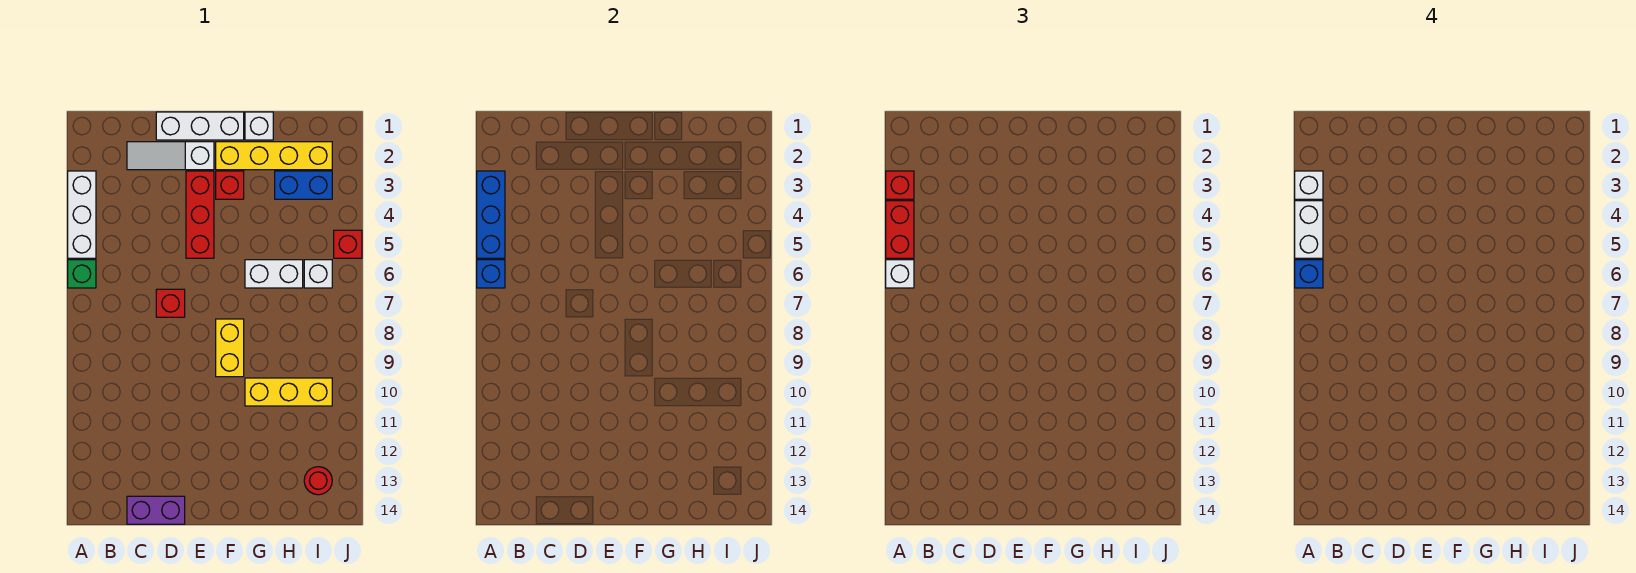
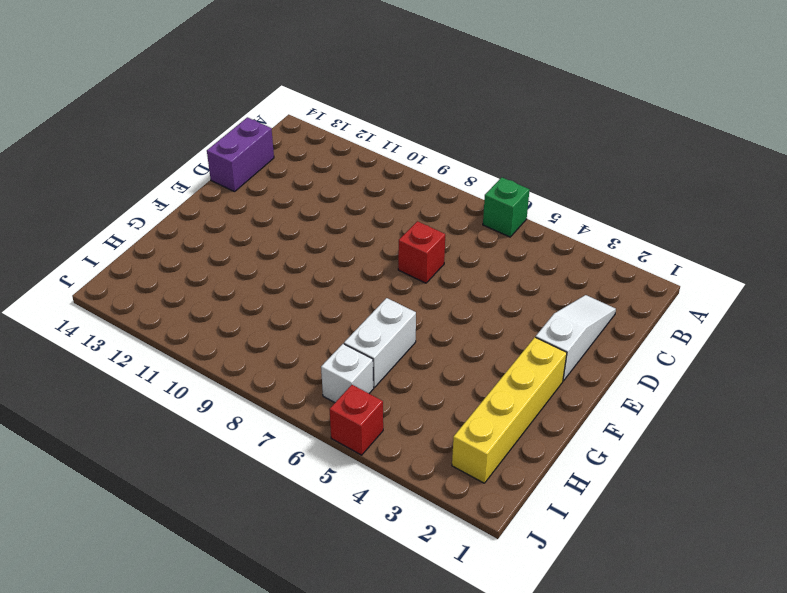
none -> white 1x3 brick [68,171,96,258]
none -> white 1x3 brick [156,112,244,140]
none -> red 1x3 brick [186,171,214,258]

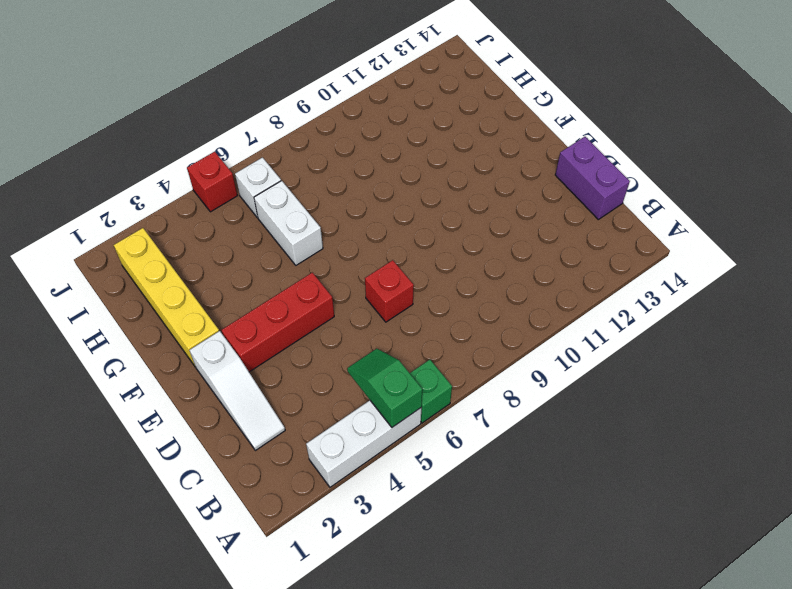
green 1x2 slope [347,349,422,427] -> blue 1x3 brick [477,171,505,258]
none -> white 1x3 brick [156,112,244,140]
none -> red 1x1 brick [216,171,244,199]
none -> yellow 1x2 brick [216,319,244,377]

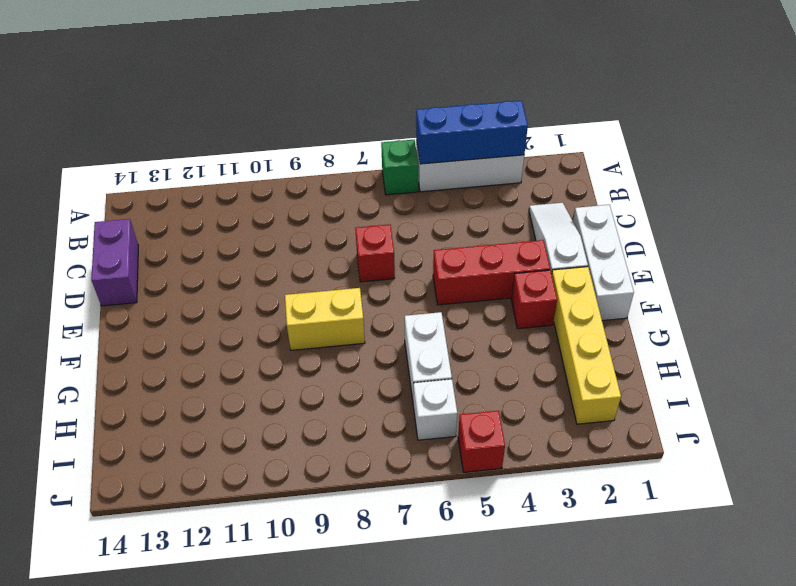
none -> white 1x1 brick [245,112,273,140]
none -> yellow 1x3 brick [245,378,332,406]
none -> blue 1x2 brick [275,171,332,199]

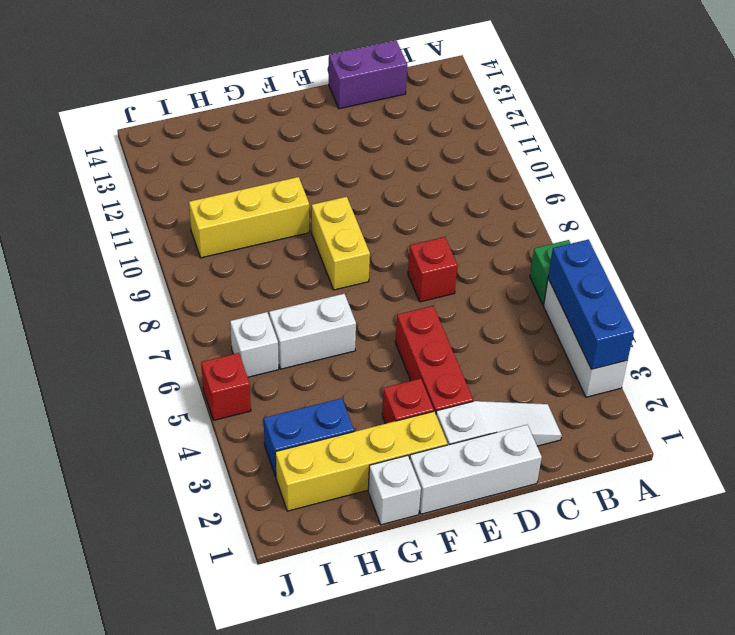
none -> red 1x1 round brick [304,467,332,495]
none -> blue 1x1 brick [477,260,505,288]
none -> red 1x1 brick [886,171,914,199]

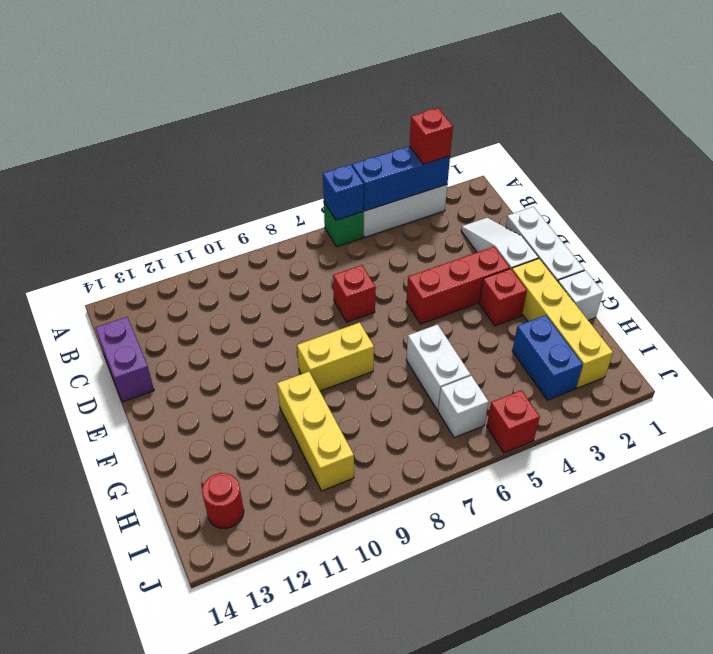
none -> red 1x2 brick [886,201,914,258]
none -> white 1x1 brick [886,260,914,288]
none -> white 1x1 brick [1295,171,1323,199]

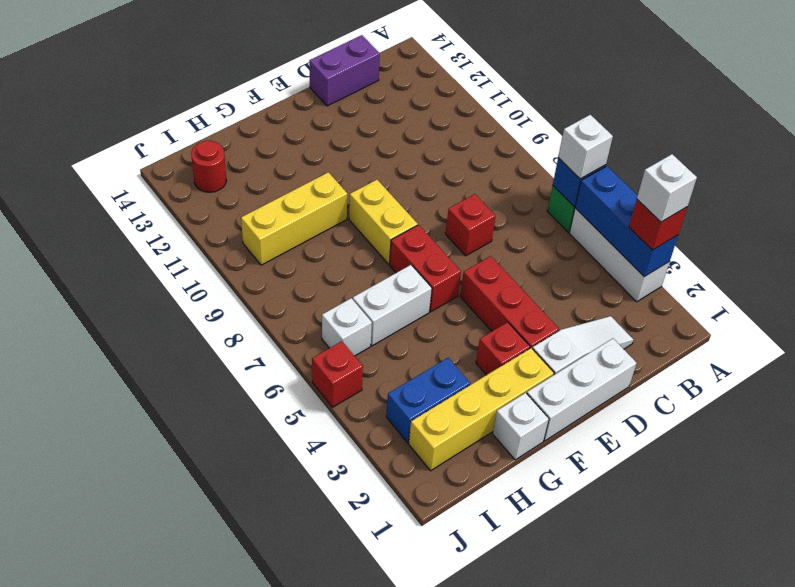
red 1x2 brick [390,225,461,312] -> red 1x2 brick moved to [886,201,914,258]
none -> white 1x2 brick [1295,201,1323,258]
none -> blue 1x1 brick [1295,260,1323,288]

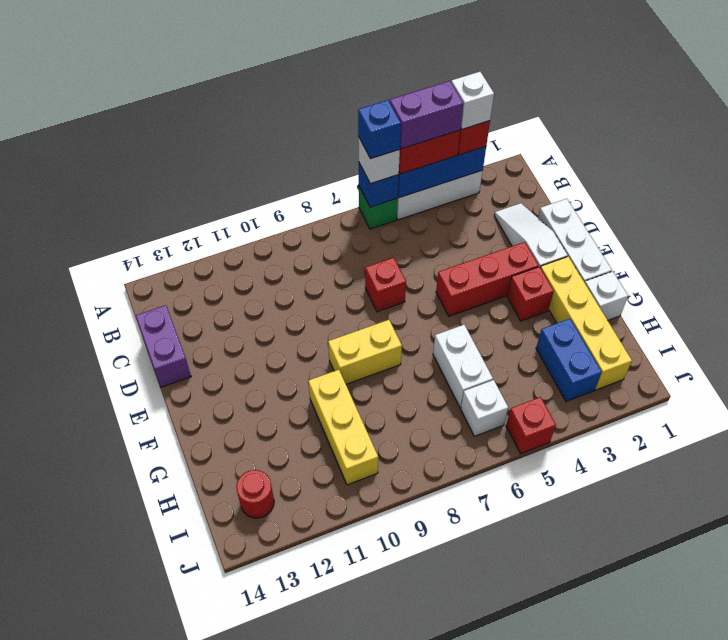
purple 1x2 brick [390,81,463,149] -> white 1x2 brick [1295,201,1323,258]

